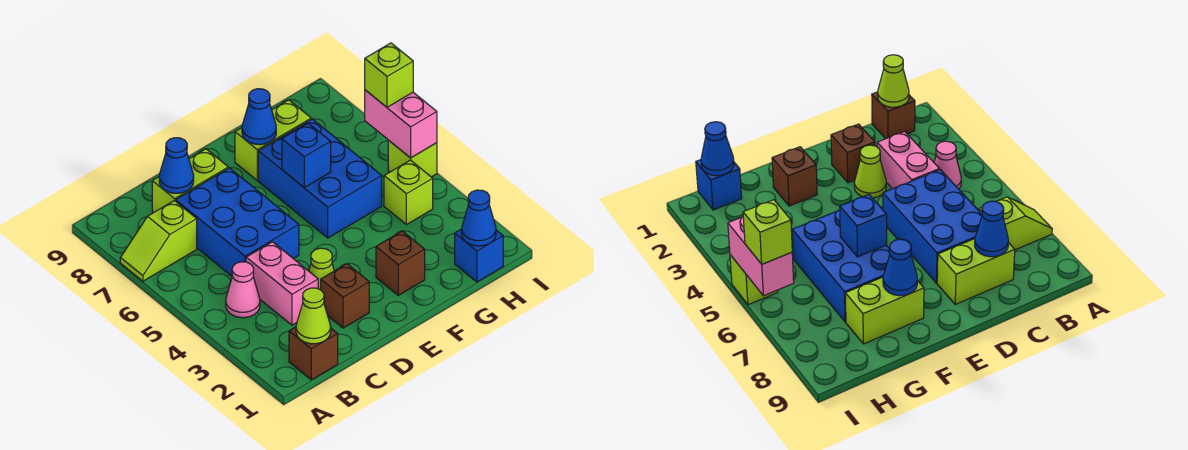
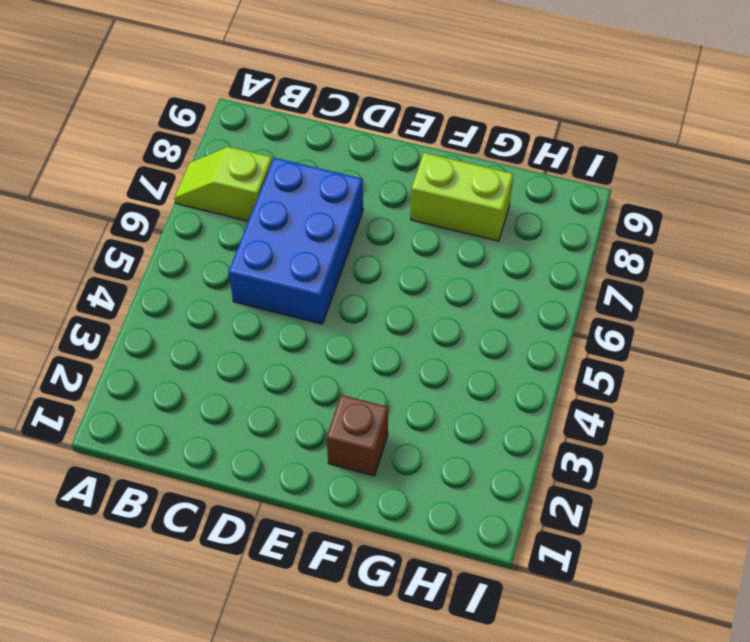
none -> brown 1x1 brick [289,327,338,380]
none -> pink 1x1 cone [226,262,260,318]
none -> pink 1x2 brick [246,242,318,325]

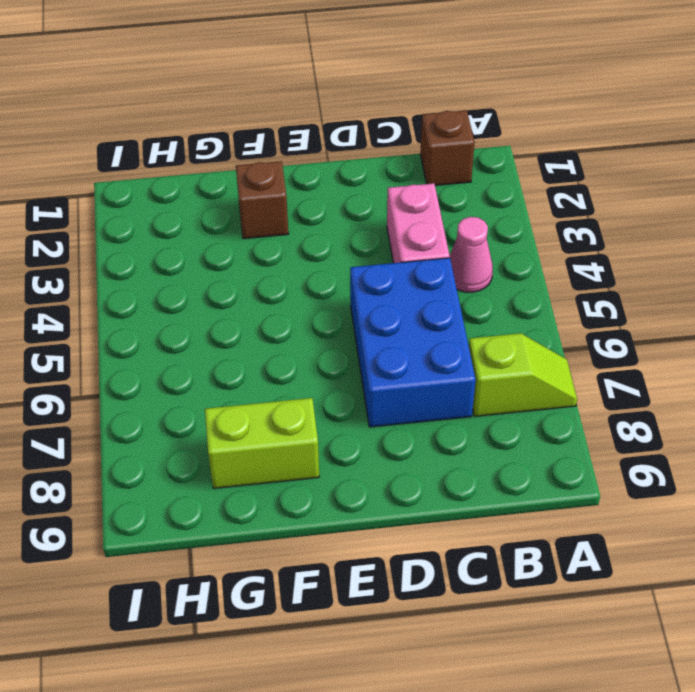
none -> lime 1x2 brick [152,149,228,213]
none -> brown 1x1 brick [321,264,369,328]
none -> lime 1x1 cone [309,248,334,290]

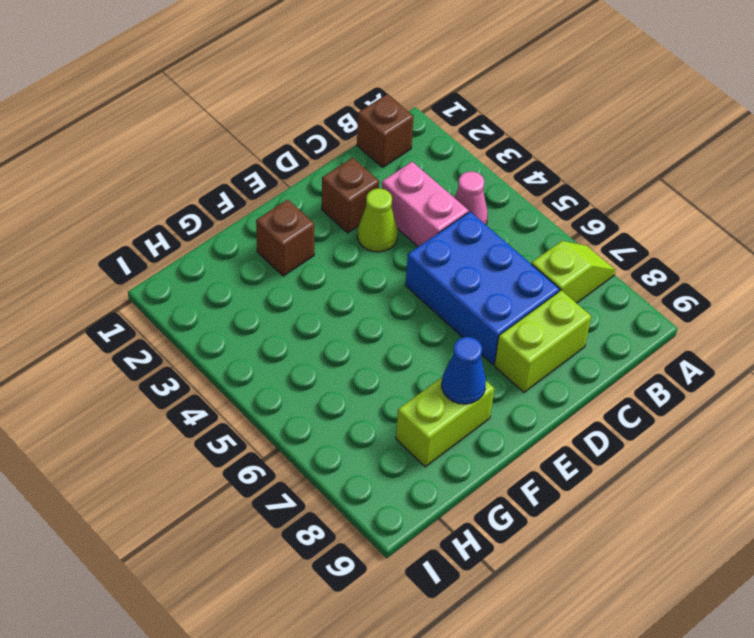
none -> blue 2x3 brick [258,119,382,238]
none -> blue 1x1 brick [455,229,503,282]
none -> lime 1x1 brick [384,160,433,225]

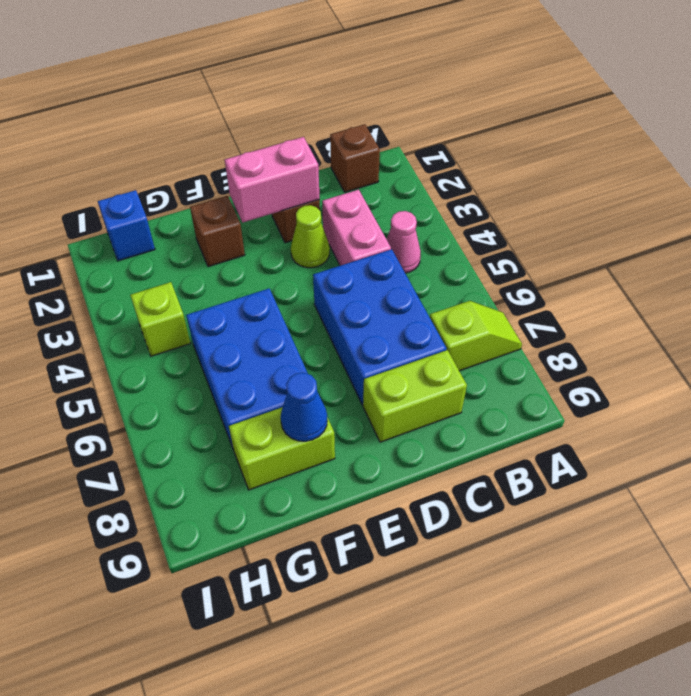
pink 1x2 brick [225,137,320,223] -> pink 1x2 brick turned to [365,90,437,158]
none -> lime 1x1 brick [388,140,437,177]
none -> lime 1x1 cone [296,288,331,344]
none -> blue 1x1 cone [159,138,194,193]

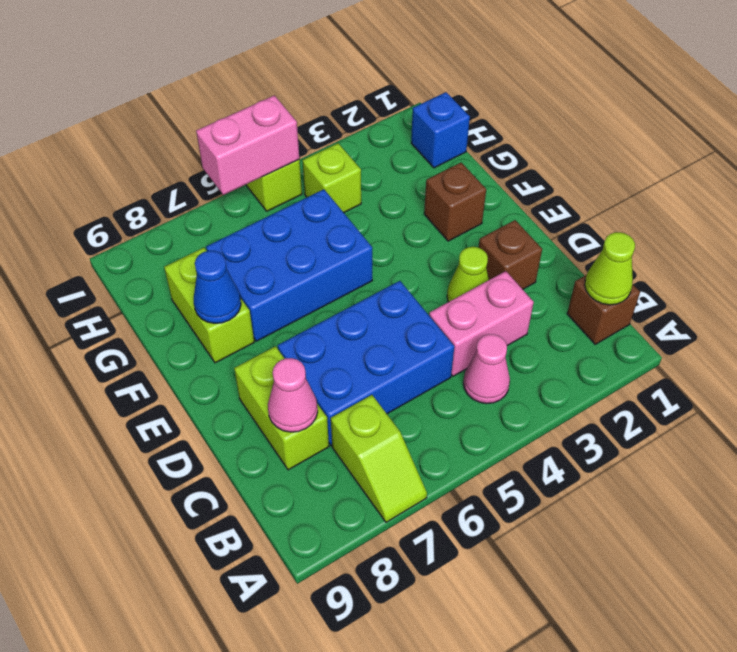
pink 1x1 cone [268,358,318,432] -> blue 1x1 cone [159,138,194,193]
none -> blue 1x1 brick [282,123,331,187]
none -> blue 1x1 cone [462,190,496,246]
none -> lime 1x1 brick [365,43,413,107]

